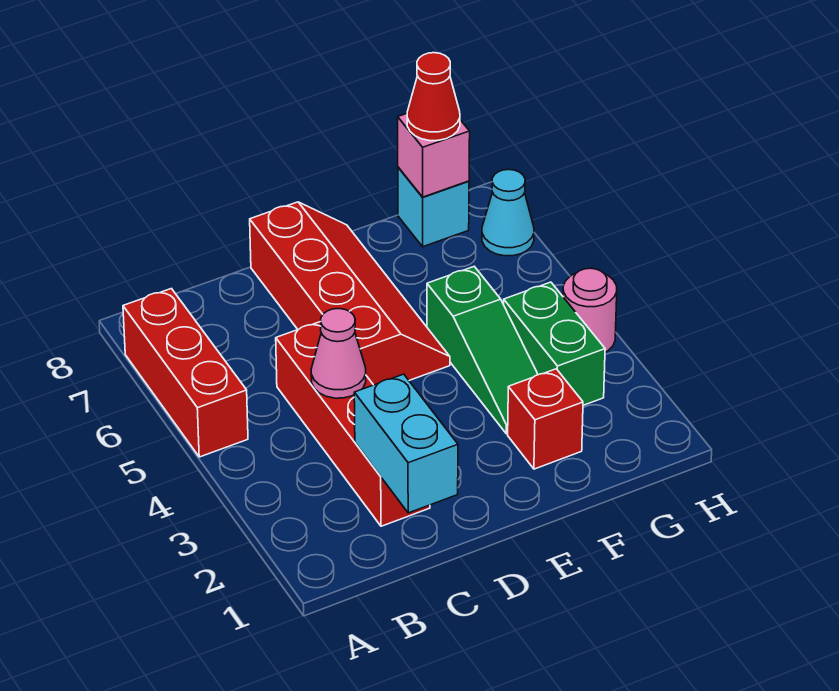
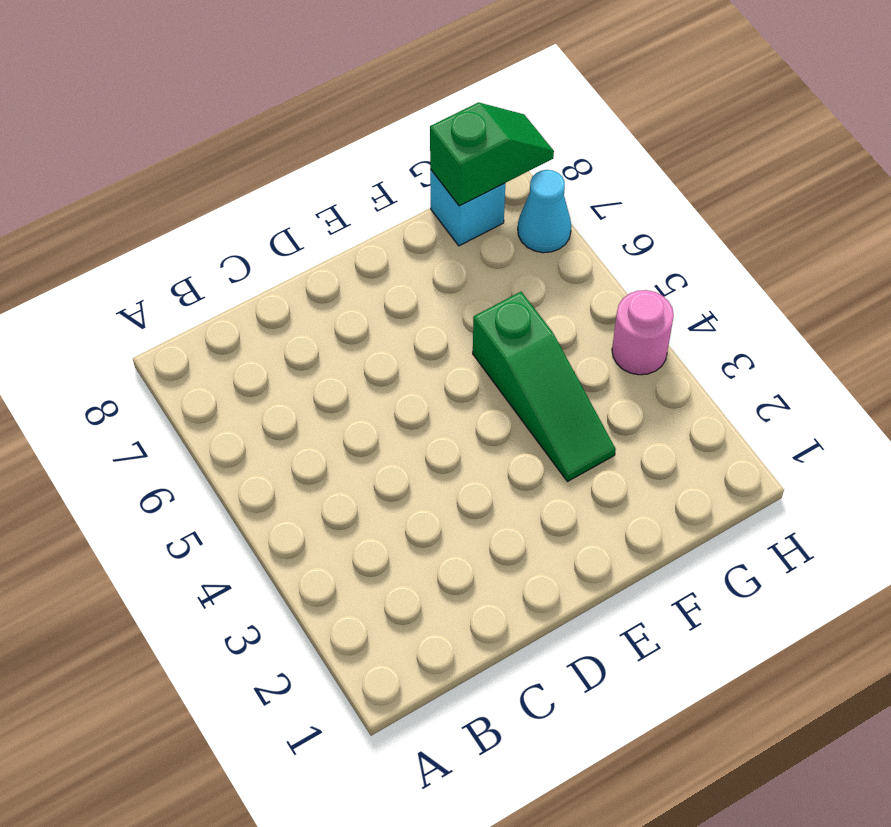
green 1x2 slope [430,102,554,206] -> pink 1x1 brick [398,114,470,197]
none -> red 1x3 brick [123,289,248,457]
none -> red 1x4 brick [276,322,430,526]
none -> red 2x4 slope [250,202,450,385]

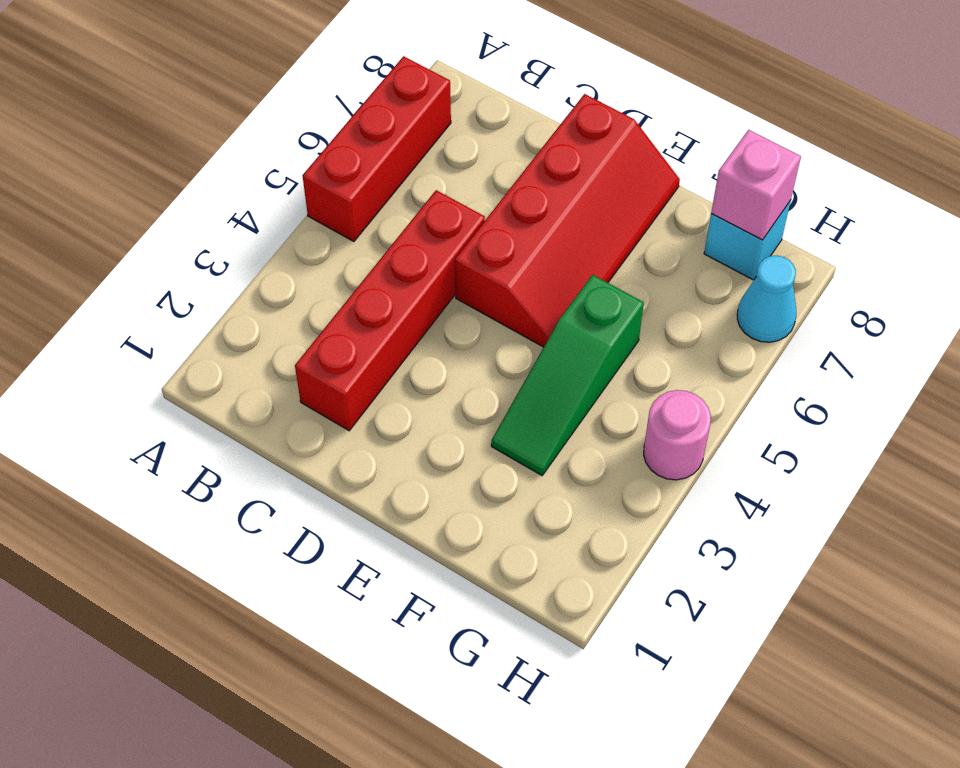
none -> red 1x1 brick [508,369,583,469]
none -> green 1x2 brick [504,282,605,405]
none -> cyan 1x2 brick [354,374,458,513]

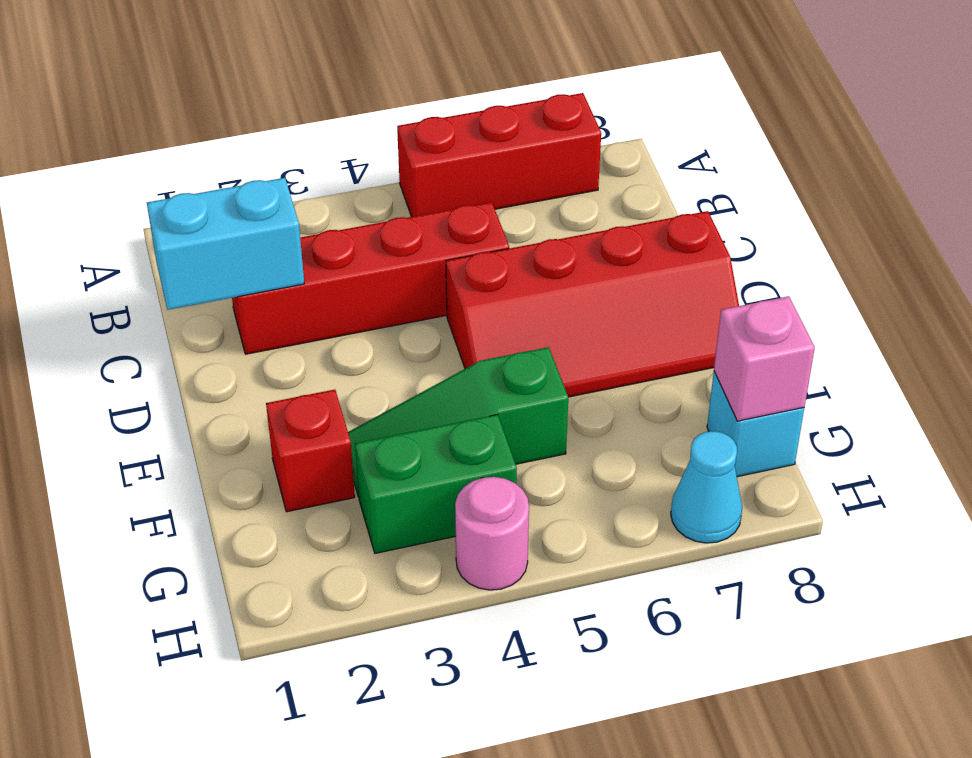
none -> pink 1x1 cone [311,309,366,398]
none -> red 1x1 cone [407,53,460,141]

